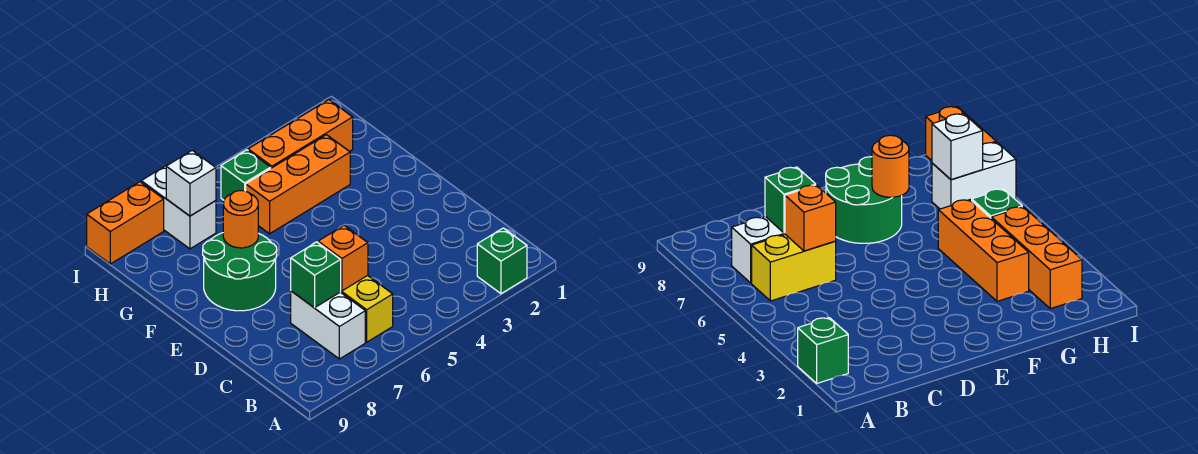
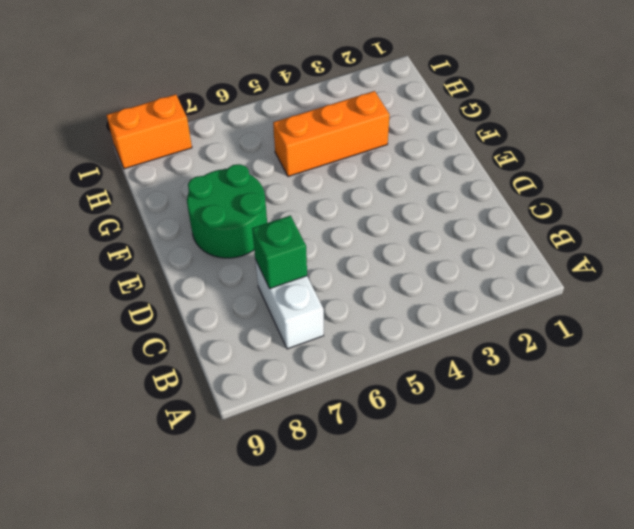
none -> green 1x1 brick [477,228,527,294]
none -> yellow 1x2 brick [341,275,393,342]
none -> orange 1x3 brick [248,100,353,168]

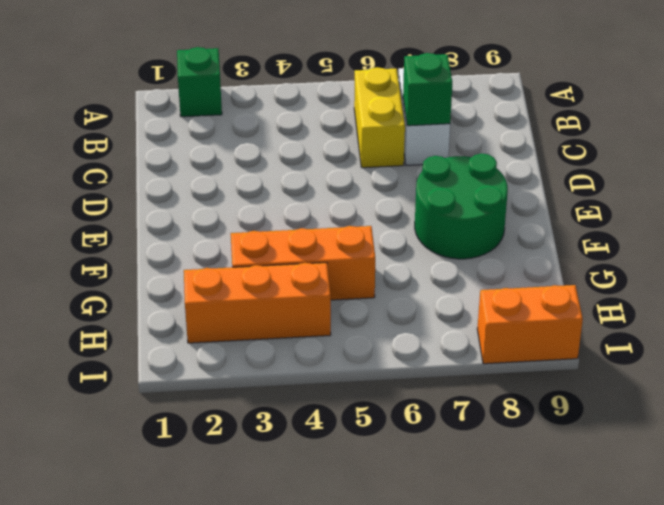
none -> green 1x1 brick [221,150,271,200]
none -> white 1x2 brick [141,165,216,249]
none -> orange 1x1 brick [318,225,368,291]

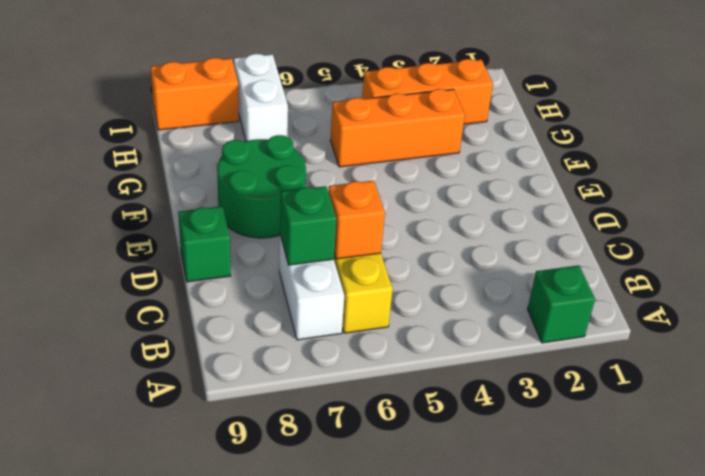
green 1x1 brick [178,206,231,282] -> green 1x1 brick moved to [221,150,271,200]
none -> orange 1x1 round brick [223,191,258,248]
none -> white 1x1 brick [166,150,216,216]

